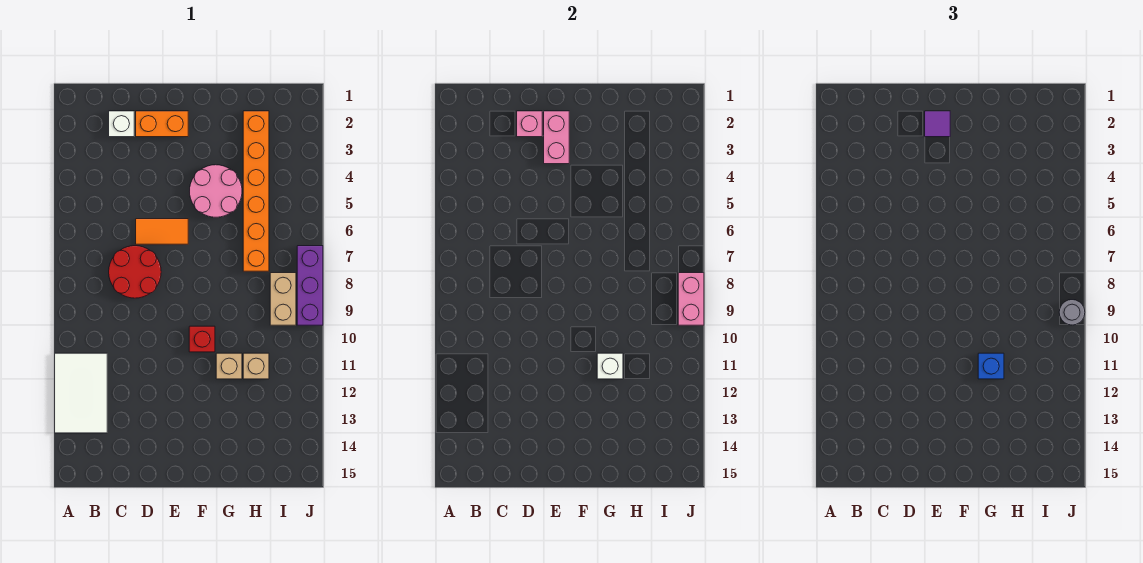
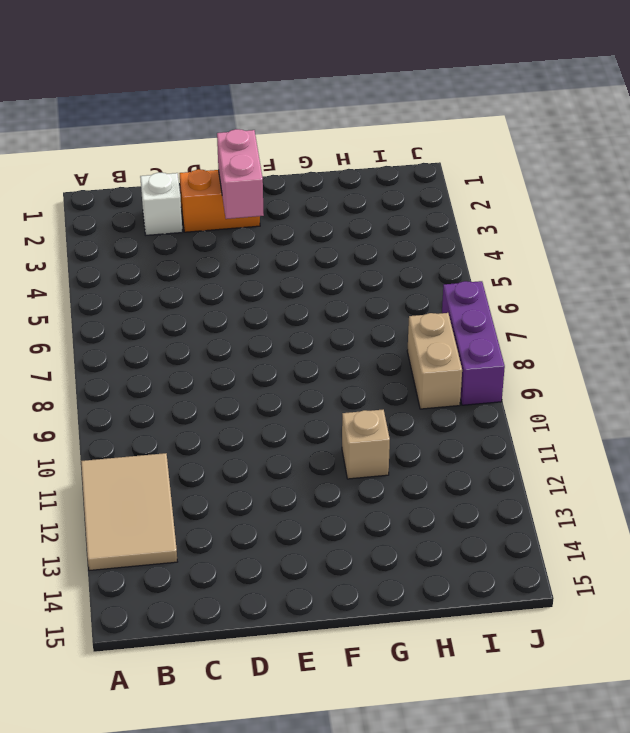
tan 2x3 tile [81,453,177,571] -> white 2x3 tile [55,353,107,433]
none -> red 2x2 round brick [109,246,161,298]
none -> orange 1x2 tile [136,219,188,244]
none -> pink 2x2 round brick [190,165,242,217]

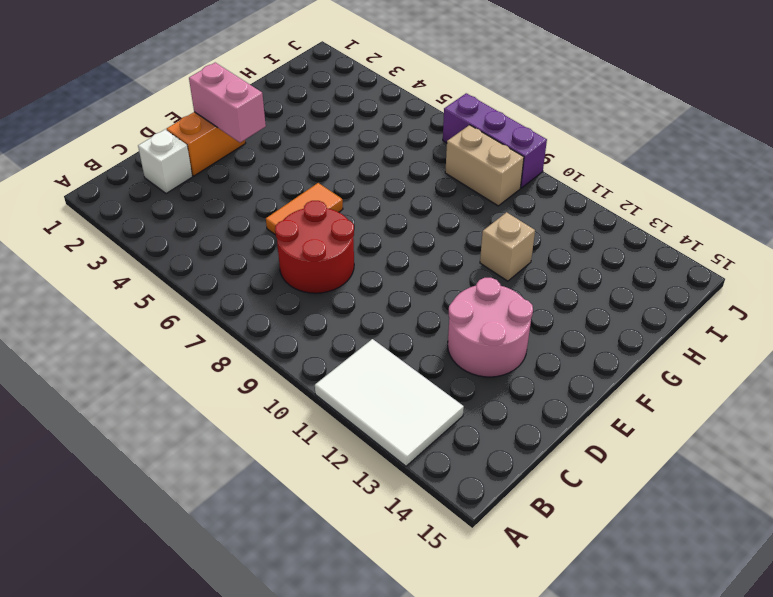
pink 2x2 round brick [448,278,533,377] -> pink 2x2 round brick moved to [190,165,242,217]
none -> red 1x1 brick [189,326,215,352]
none -> orange 1x6 brick [243,111,269,271]
none -> tan 1x1 brick [243,353,269,379]

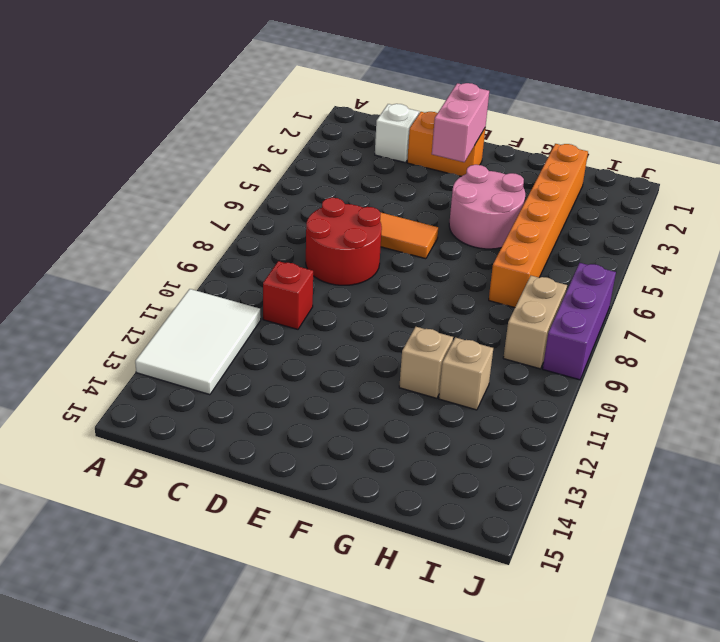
red 1x1 brick [263,261,313,329] -> red 1x1 brick moved to [189,326,215,352]
none -> pink 1x1 brick [517,111,542,137]
none -> white 1x1 brick [597,353,623,379]
none -> pink 1x2 brick [678,273,704,325]

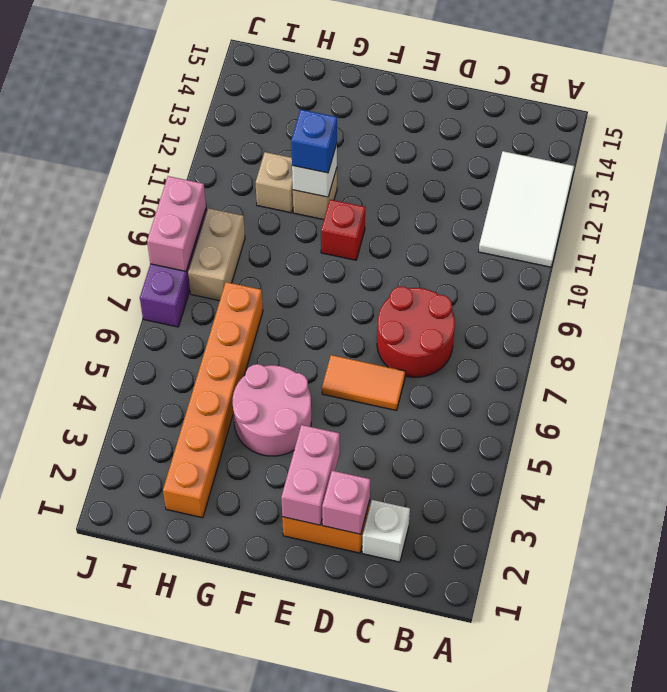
none -> purple 1x1 tile [925,111,950,137]
none -> grey 1x1 round brick [1059,300,1085,325]

